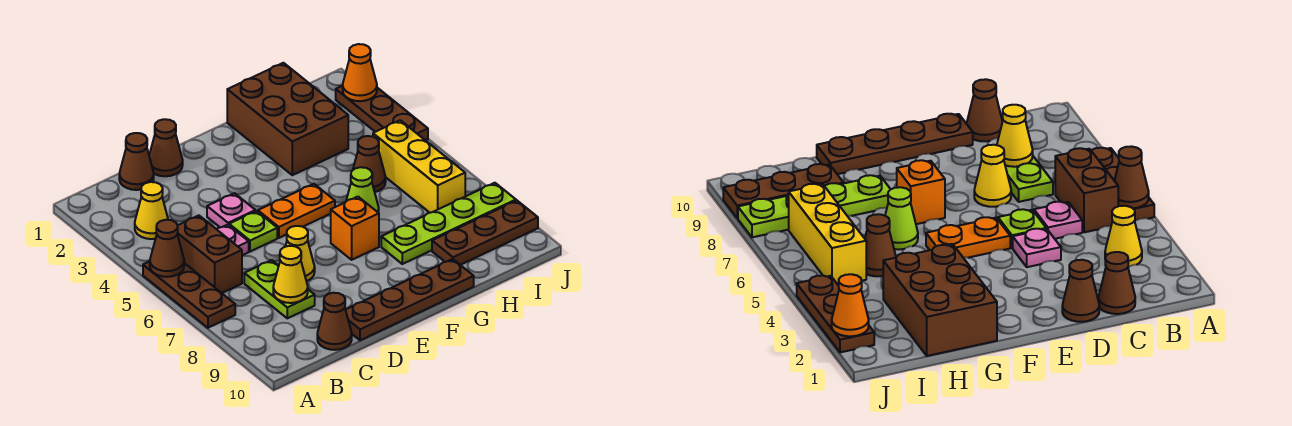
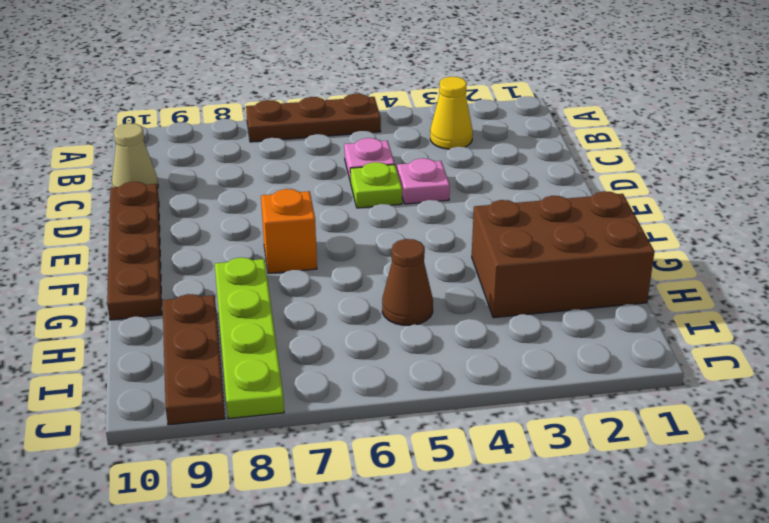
tan 1x1 cone [112,123,158,188] -> brown 1x1 cone [317,293,352,350]
none -> brown 1x2 brick [177,216,242,293]
none -> brown 1x1 cone [119,133,154,190]
none -> lime 1x2 plate [244,260,315,318]

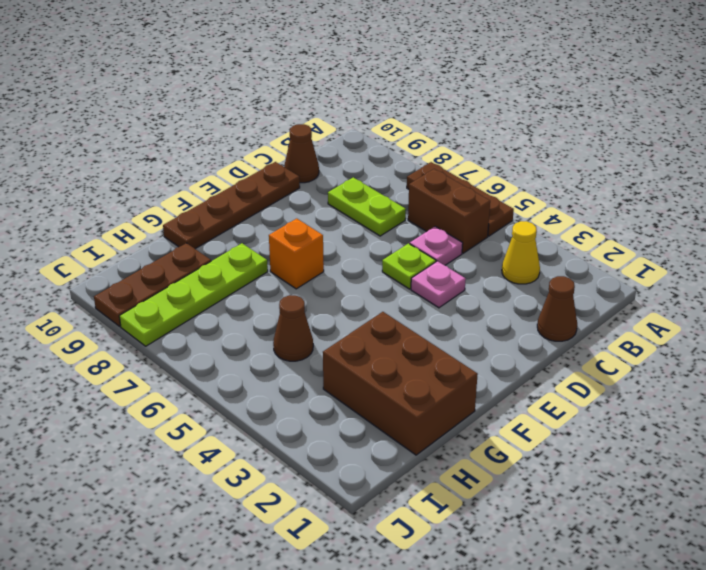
none -> brown 1x1 cone [149,119,183,176]
none -> yellow 1x1 cone [285,226,315,281]
none -> orange 1x2 plate [258,184,335,238]

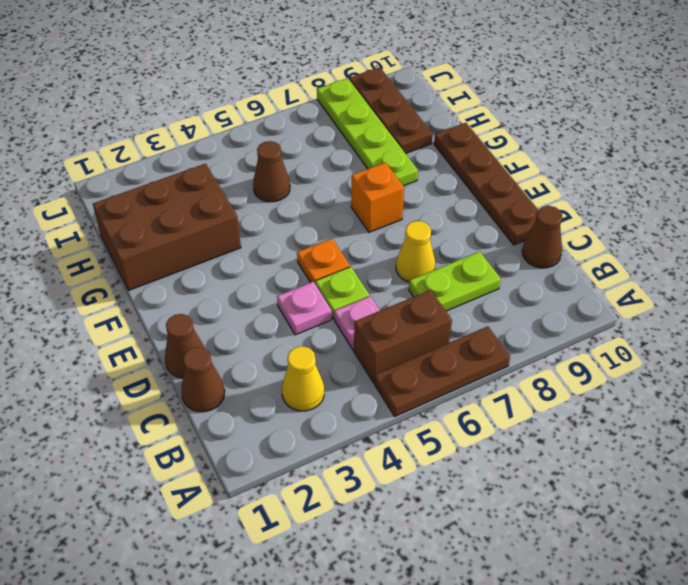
orange 1x1 plate [297,239,350,283] -> orange 1x2 plate [258,184,335,238]
none -> lime 1x1 cone [346,167,379,213]
none -> yellow 1x3 brick [373,120,465,213]
none -> brown 1x3 plate [336,86,428,141]

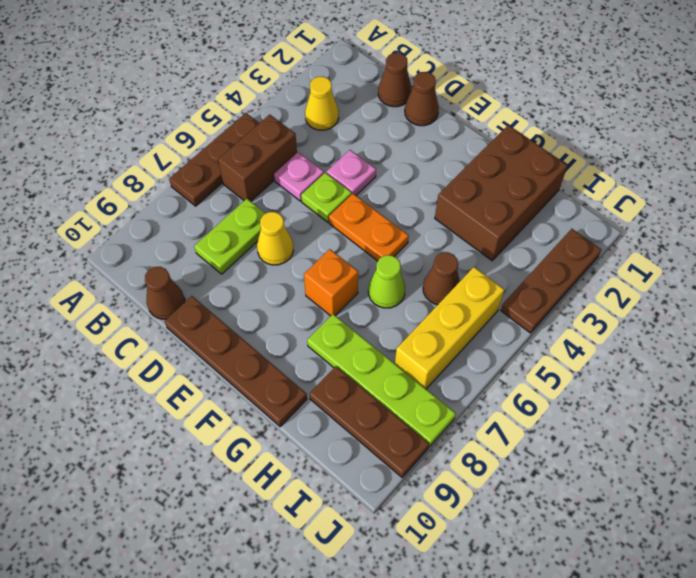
none -> brown 1x1 cone [150,220,184,277]
none -> yellow 1x1 cone [273,246,308,303]
none -> orange 1x1 cone [343,44,377,101]

